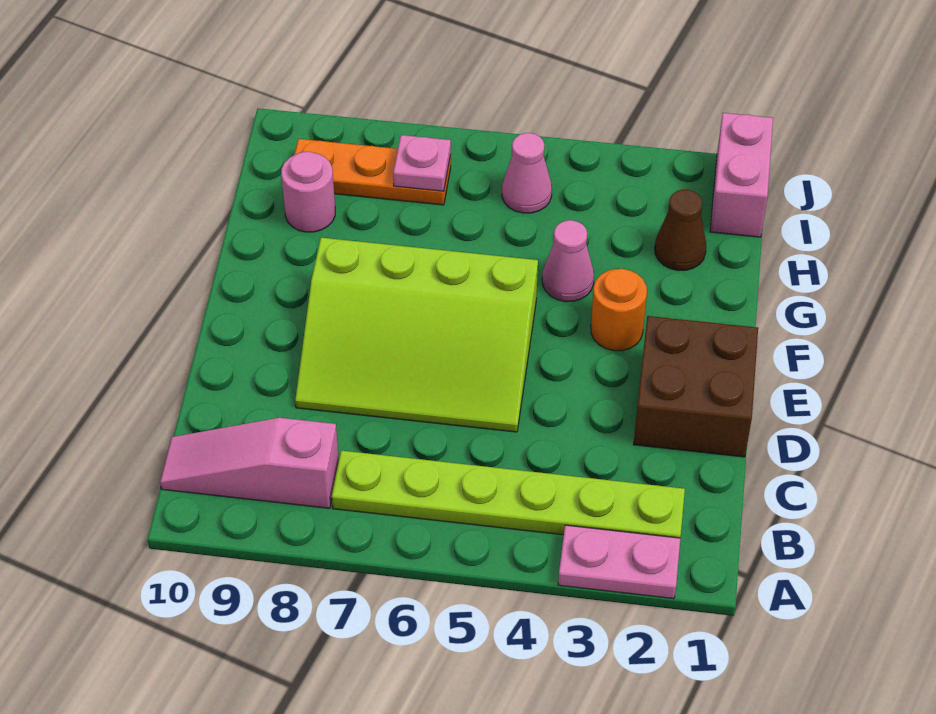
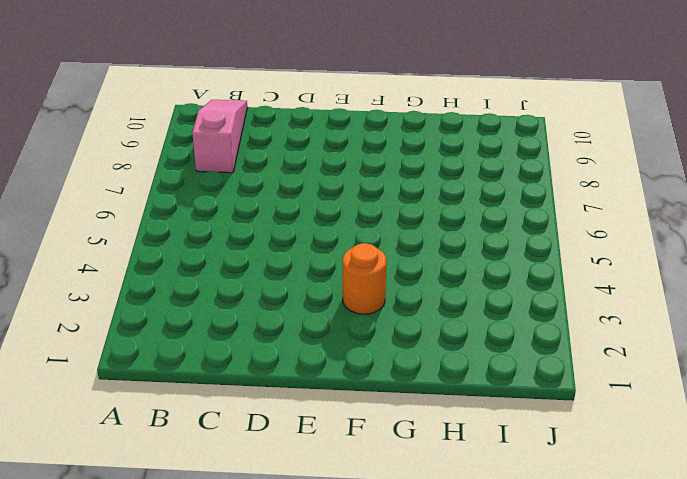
none -> pink 1x2 plate [558,525,680,599]
none -> lime 1x6 plate [332,451,685,538]
none -> brown 2x2 brick [633,316,758,457]

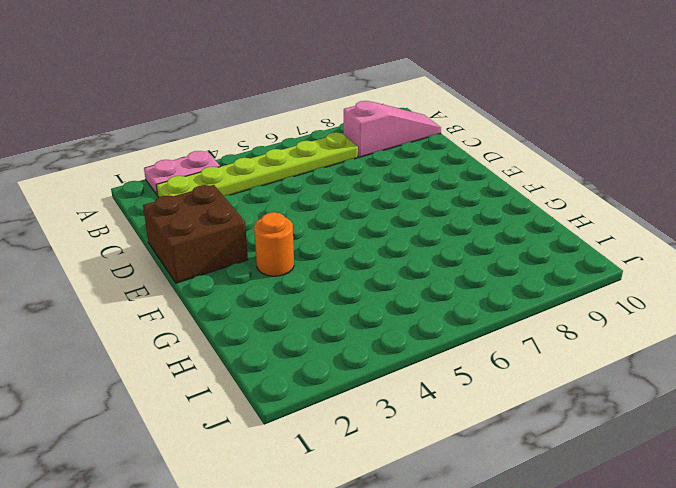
none -> lime 3x4 slope [295,238,538,432]
none -> pink 1x1 cone [542,220,594,302]
none -> brown 1x1 cone [655,190,706,271]

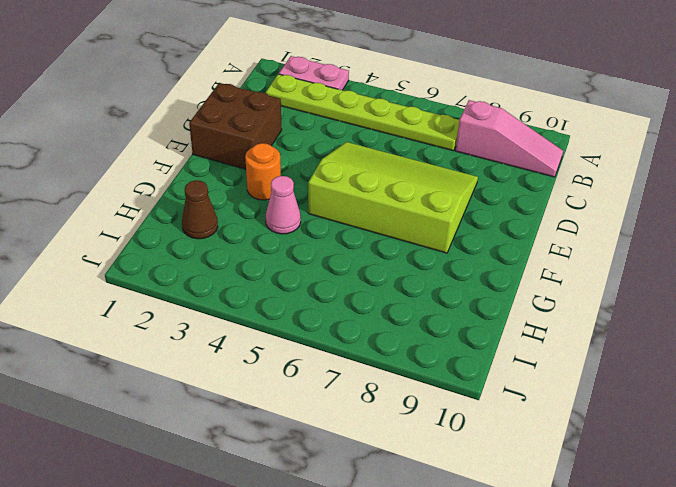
none -> pink 1x1 round brick [281,152,335,232]
none -> pink 1x2 brick [710,113,773,237]
none -> pink 1x1 cone [502,133,552,213]

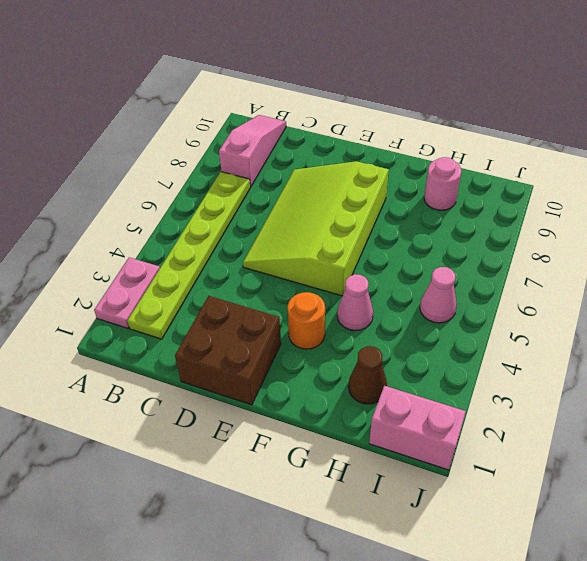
none -> orange 1x3 plate [294,139,451,205]
none -> pink 1x1 plate [393,135,451,191]

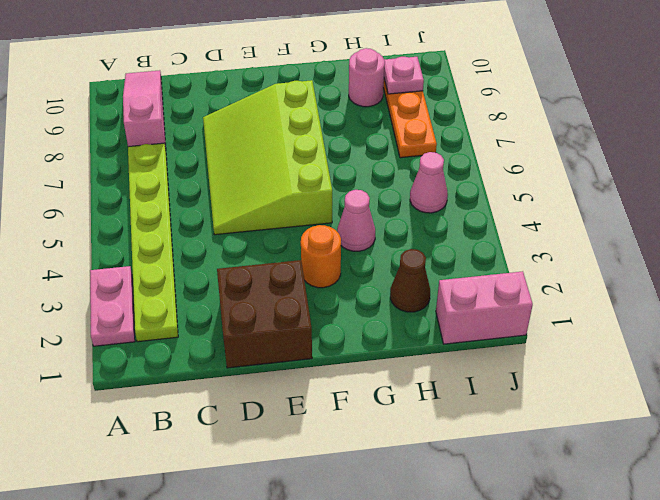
pink 1x1 plate [384,57,424,94] -> pink 1x1 plate moved to [393,135,451,191]

